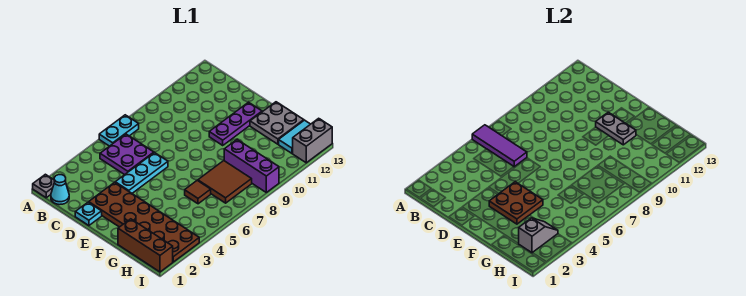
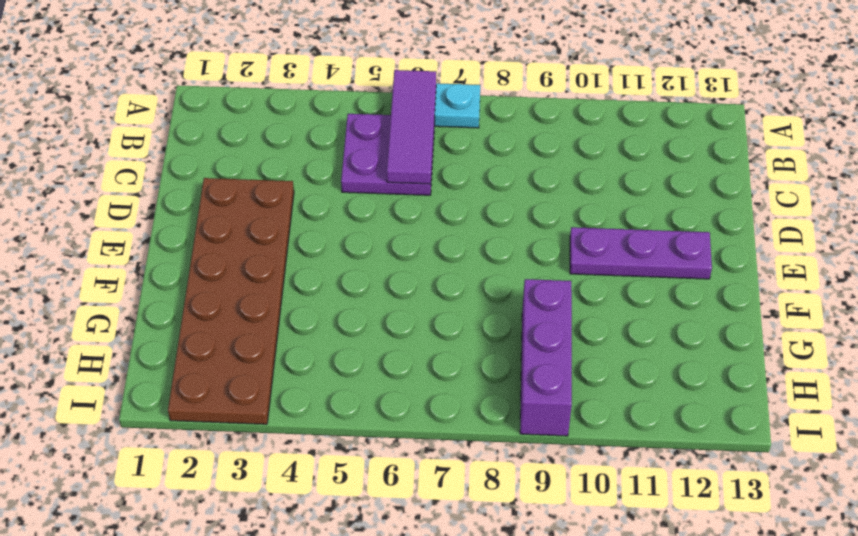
none -> grey 1x1 plate [33,174,54,198]
none -> cyan 1x1 cone [51,175,69,205]
none -> cyan 1x1 plate [75,202,102,226]

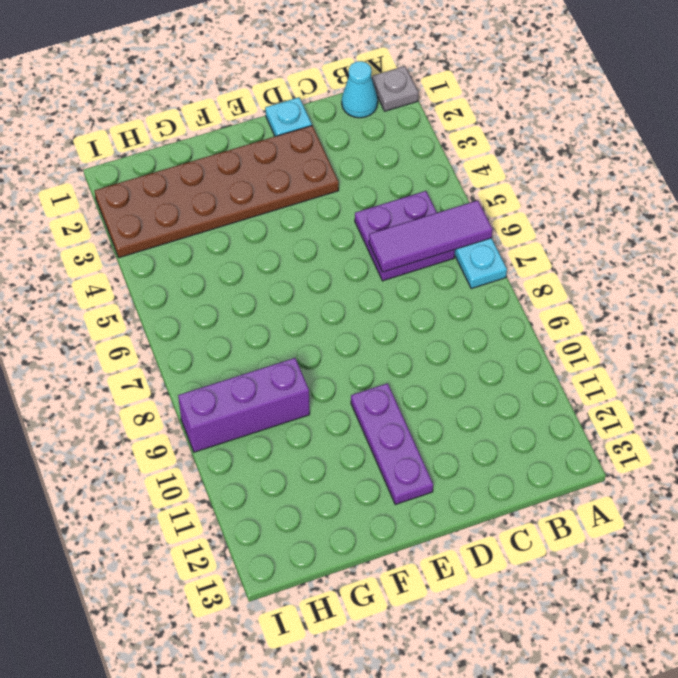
none -> cyan 1x3 plate [115,153,168,193]
none -> grey 2x2 plate [250,102,304,144]
none -> brown 1x3 brick [118,219,173,272]

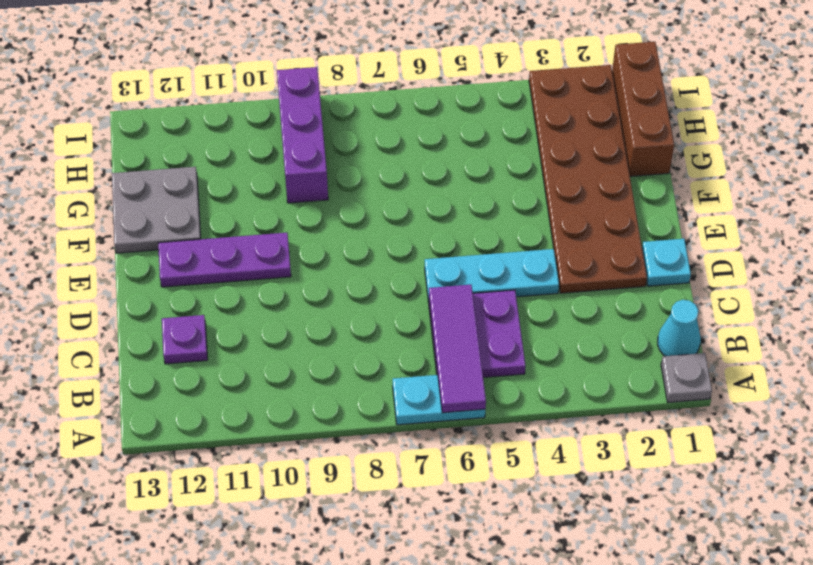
purple 1x1 plate [162,315,208,364] -> none
none -> brown 1x1 tile [185,180,211,204]
none -> brown 2x2 tile [198,161,252,203]
none -> cyan 1x2 tile [279,120,310,153]

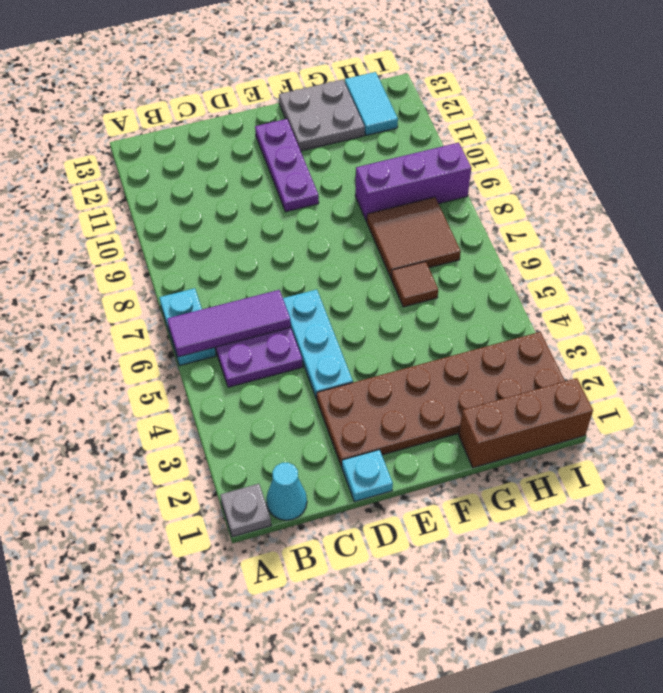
none -> grey 1x2 brick [293,118,332,163]
none -> brown 2x2 plate [489,182,543,224]
none -> grey 1x2 plate [596,112,636,145]

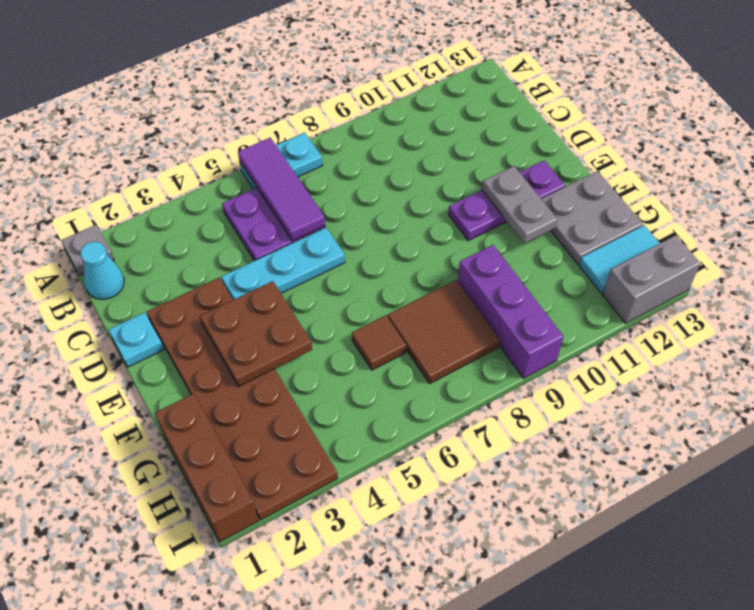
none -> grey 1x2 slope [519,218,558,253]

